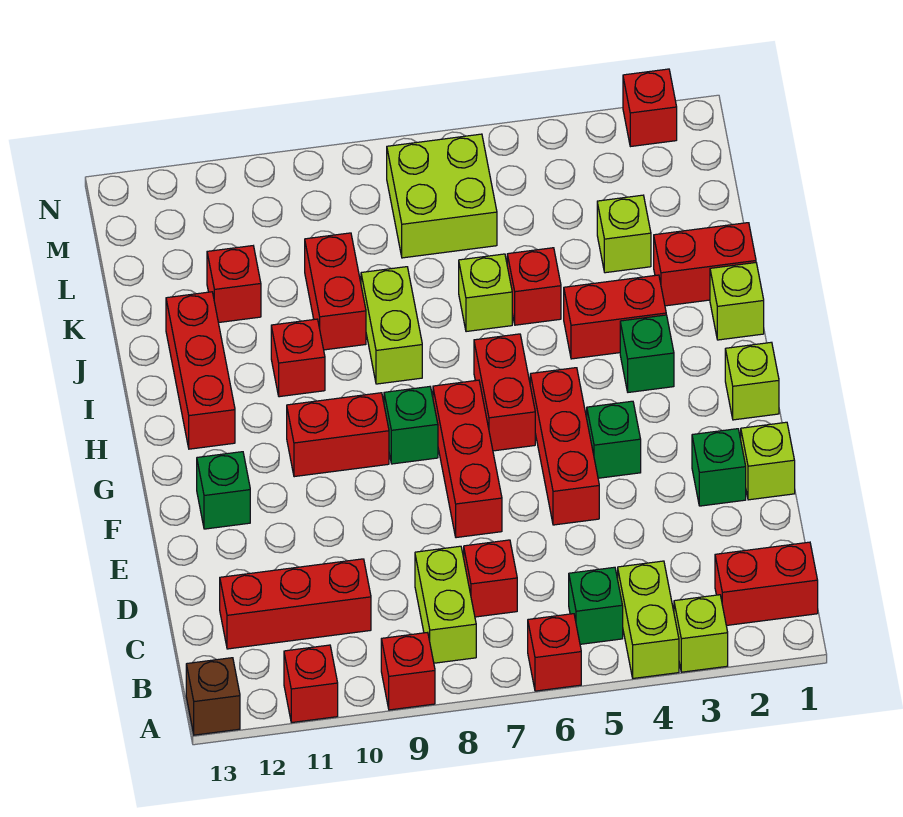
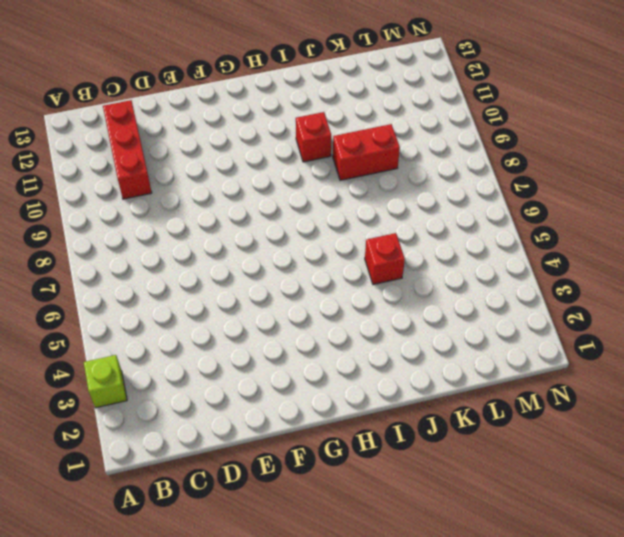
none -> lime 1x2 brick [618,561,679,678]
none -> red 1x1 brick [528,614,581,691]
none -> red 1x1 brick [381,632,435,710]
none -> red 1x1 brick [284,645,338,723]

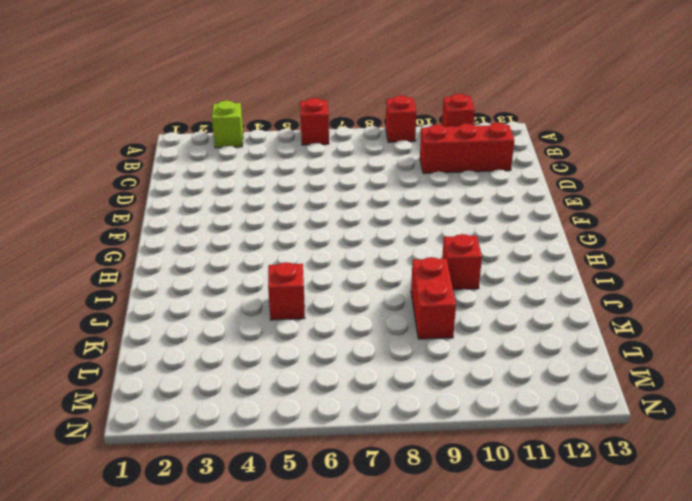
none -> lime 1x2 brick [618,561,679,678]
none -> brown 1x1 brick [186,658,240,735]
none -> red 1x2 brick [715,542,818,626]
none -> green 1x1 brick [569,567,623,644]

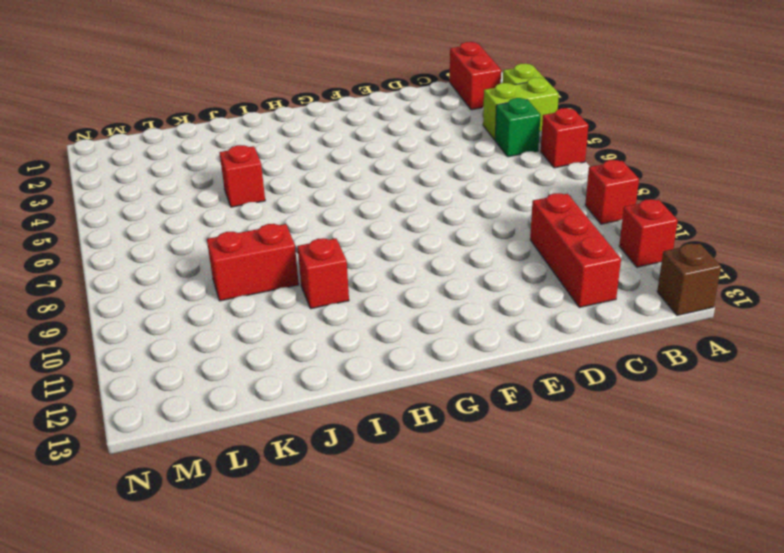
none -> lime 1x2 brick [415,546,476,663]
none -> red 1x1 brick [464,540,517,617]
none -> lime 1x1 brick [741,422,795,500]
none -> green 1x1 brick [692,429,746,506]

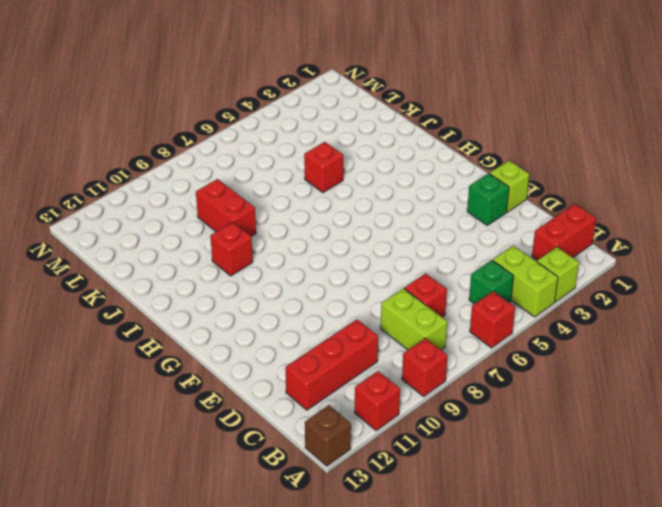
none -> red 1x3 brick [530,368,599,525]
none -> red 1x3 brick [433,380,502,538]
none -> green 1x1 brick [587,401,641,478]
none -> green 1x1 brick [197,452,250,529]

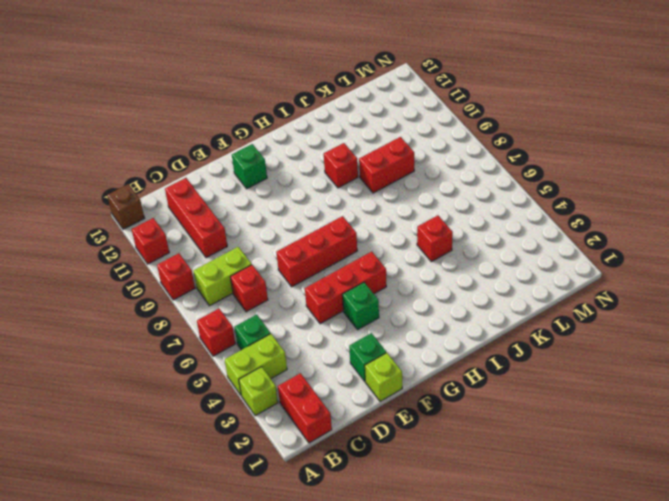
none -> lime 1x1 brick [725,342,779,420]
none -> red 1x2 brick [474,334,535,451]
none -> green 1x1 brick [384,387,438,464]
none -> red 1x2 brick [287,393,389,477]

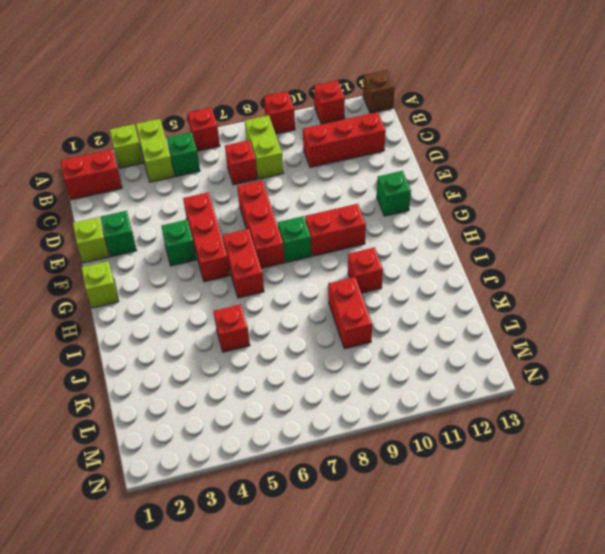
none -> green 1x1 brick [620,315,674,392]
none -> red 1x3 brick [166,292,235,449]
none -> lime 1x1 brick [710,263,764,340]
none -> red 1x2 brick [564,275,666,359]

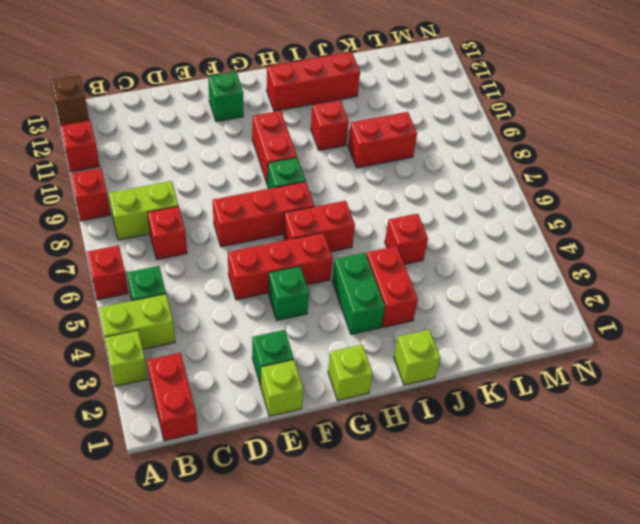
green 1x2 brick [332,253,385,334] -> green 1x1 brick [620,315,674,392]
none -> red 1x3 brick [220,559,371,649]
none -> lime 1x2 brick [361,267,422,384]
none -> red 1x2 brick [654,223,756,306]
none -> lime 1x1 brick [459,254,512,332]

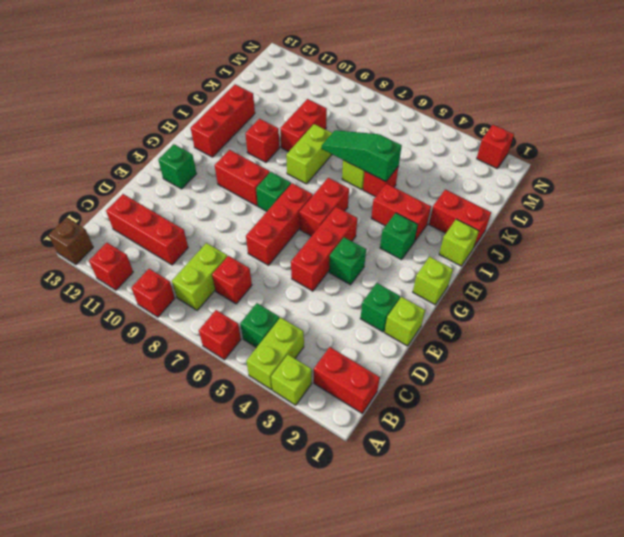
green 1x3 slope [322,130,402,182] -> none
none -> lime 1x1 brick [597,195,651,273]
none -> red 1x1 brick [207,246,261,323]
none -> lime 2x2 brick [387,134,497,258]

